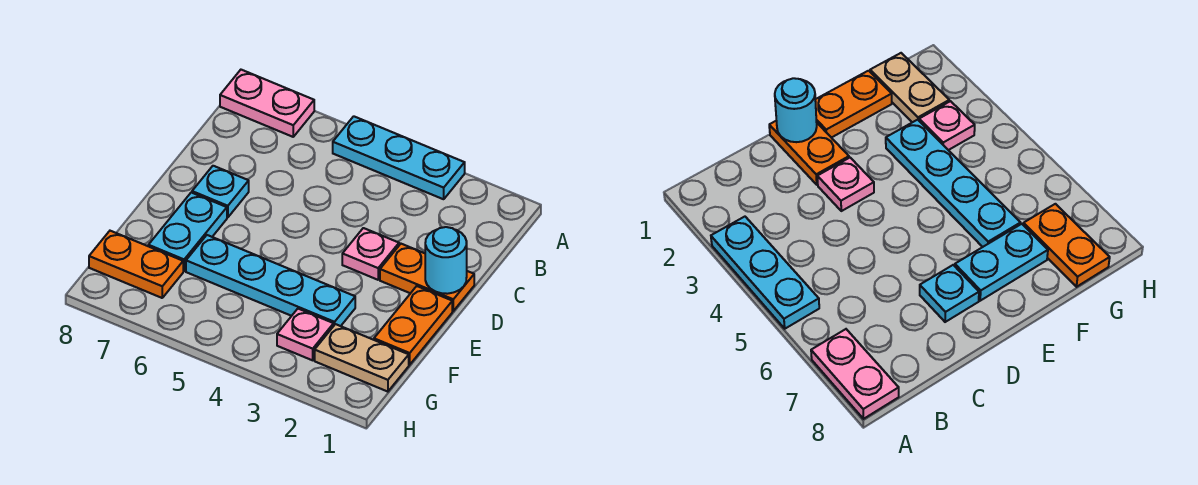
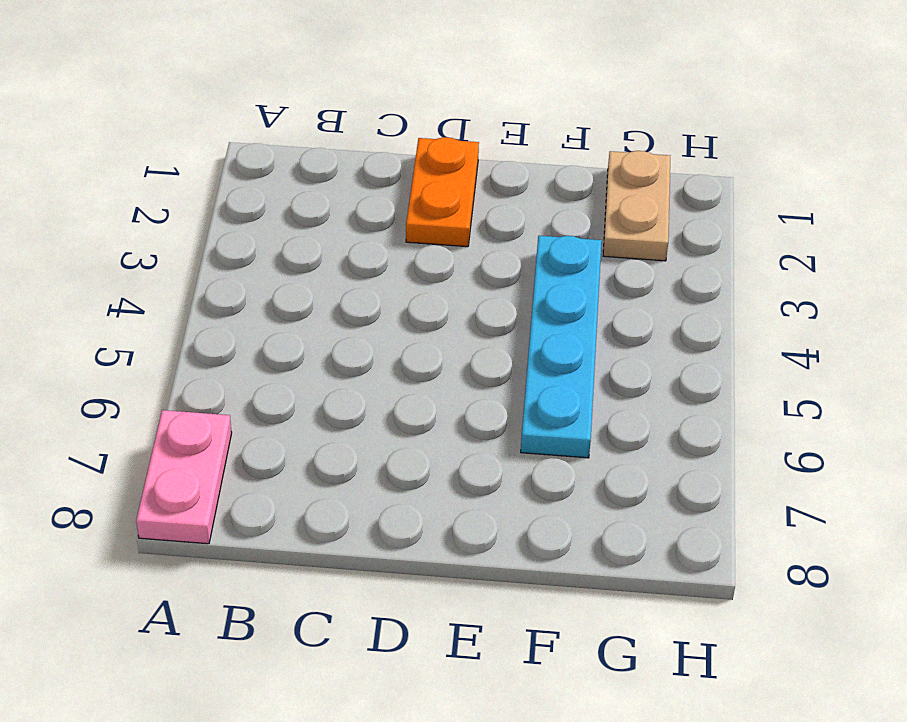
none -> cyan 1x3 plate [333,116,465,199]
none -> pink 1x1 plate [342,228,399,280]
none -> cyan 1x1 plate [192,166,249,218]

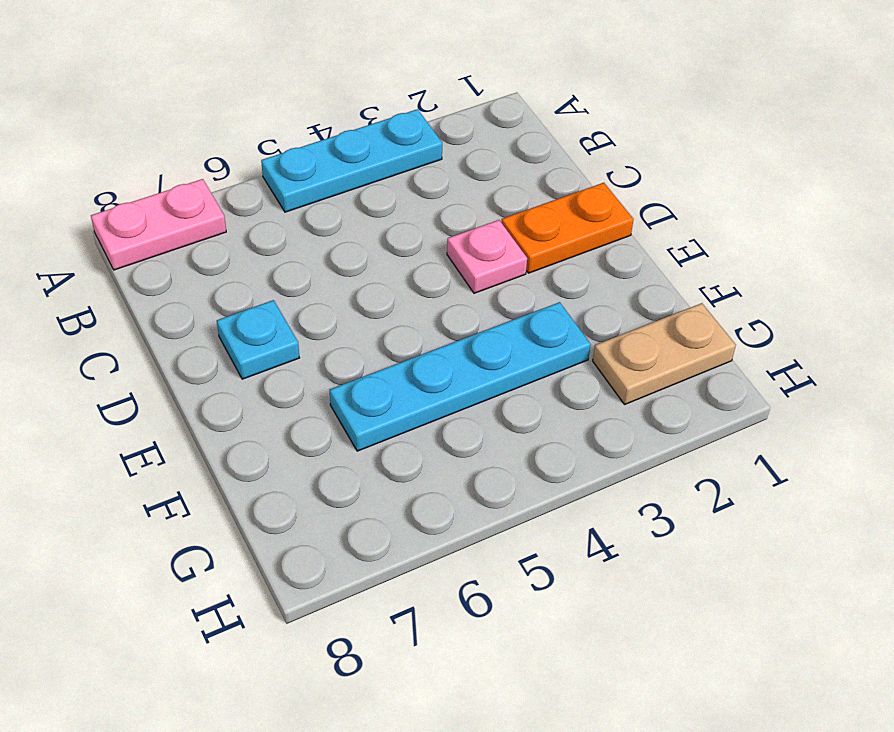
none -> orange 1x2 plate [374,286,452,365]
none -> cyan 1x2 plate [148,193,227,271]
none -> pink 1x1 plate [277,309,334,360]

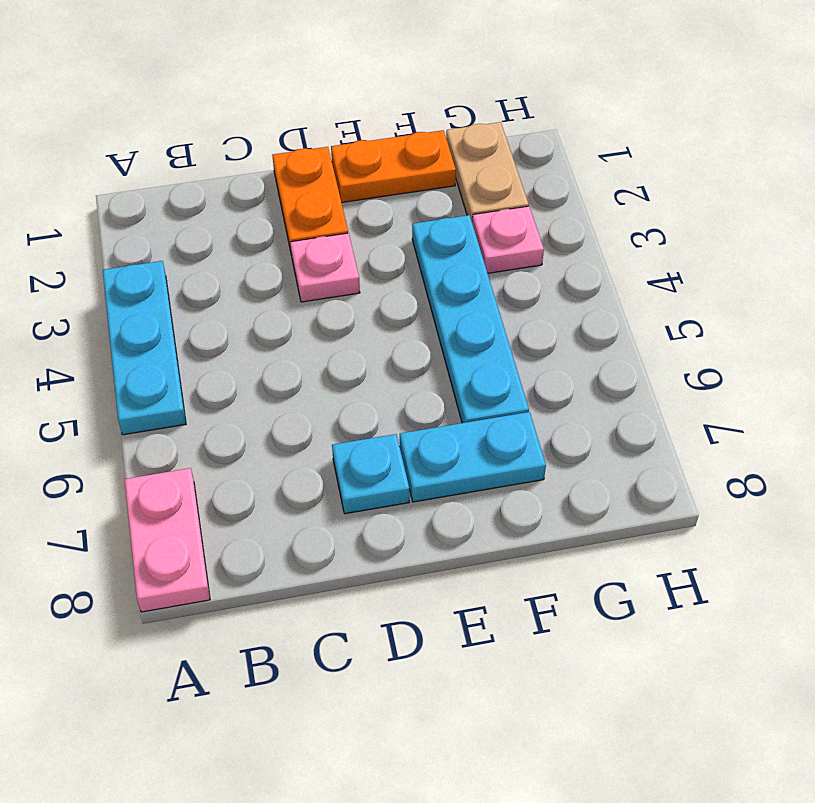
none -> orange 1x2 plate [89,231,183,298]
none -> cyan 1x1 round brick [425,227,467,294]

